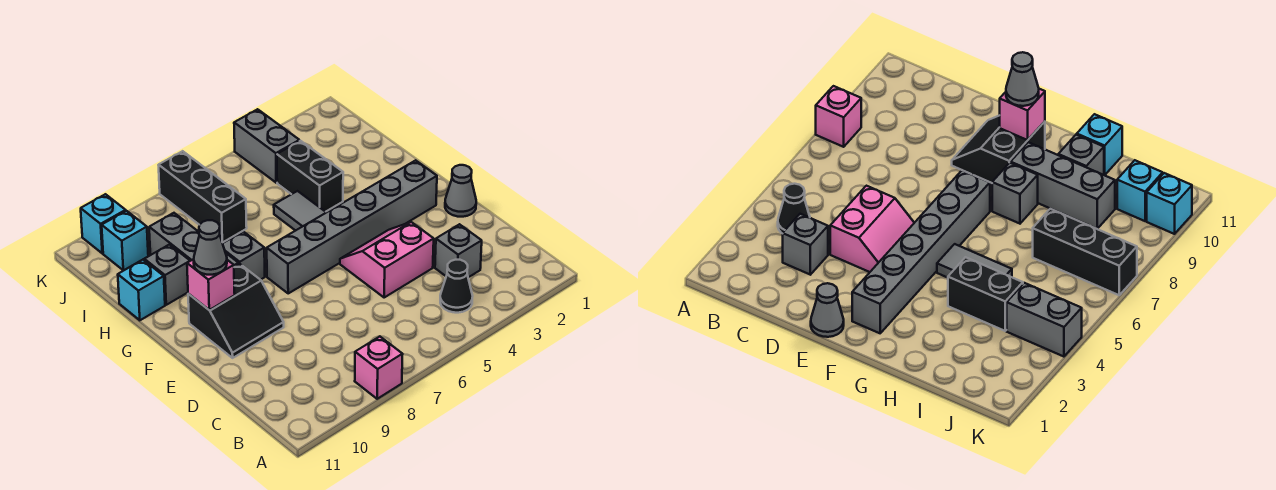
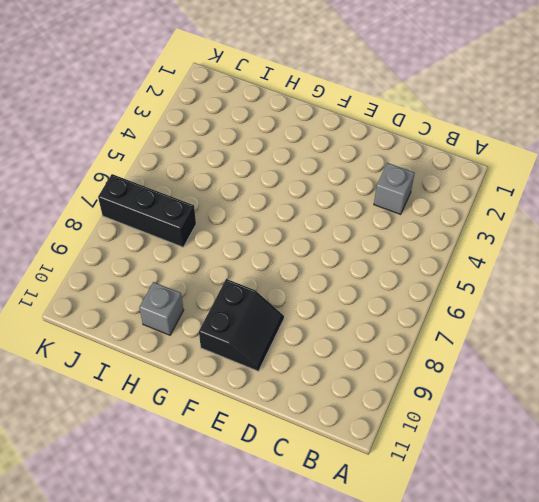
none -> pink 1x1 brick [355,336,403,399]
none -> black 1x1 cone [440,260,473,313]
none -> pink 2x2 slope [340,222,434,297]

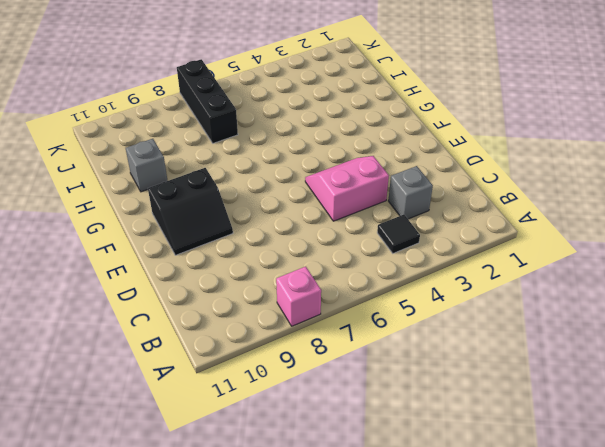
black 1x1 tile [377,215,420,253] -> black 1x1 cone [440,260,473,313]
none -> grey 1x1 cone [445,165,476,217]
none -> grey 1x6 brick [267,160,437,293]
none -> grey 1x2 tile [274,191,326,231]

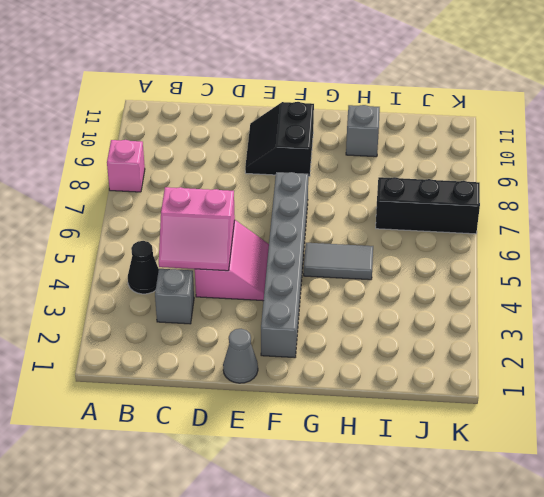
pink 2x2 slope [159,187,235,271] -> none
none -> grey 1x1 brick [223,231,265,280]
none -> grey 1x3 brick [149,213,238,266]
none -> black 1x2 brick [277,141,343,212]

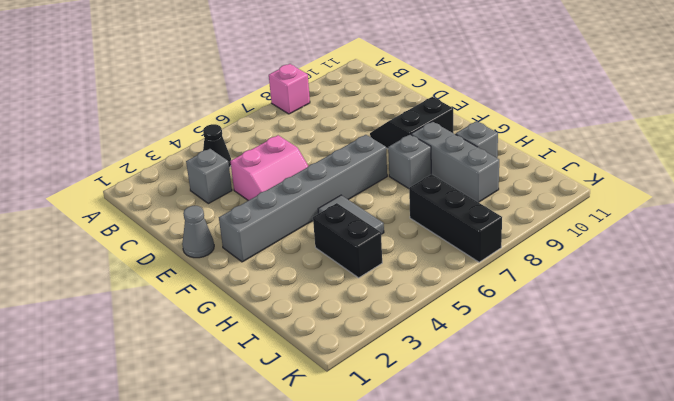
none -> cyan 1x1 brick [118,260,165,320]
none -> grey 1x2 brick [234,109,299,183]
none -> cyan 1x1 brick [102,211,148,271]

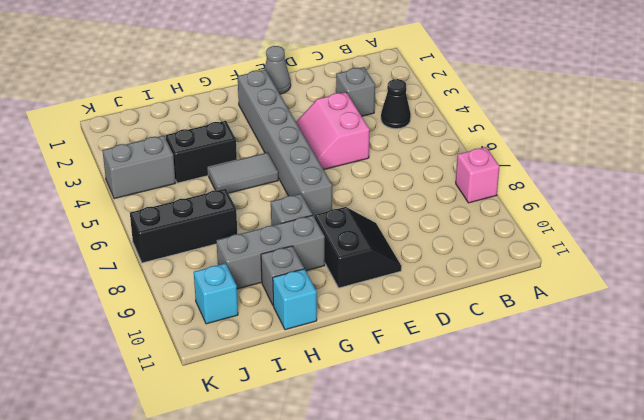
none -> cyan 1x1 brick [81,194,126,253]
none -> pink 1x1 brick [187,259,235,310]
none -> grey 1x1 cone [194,220,227,275]

